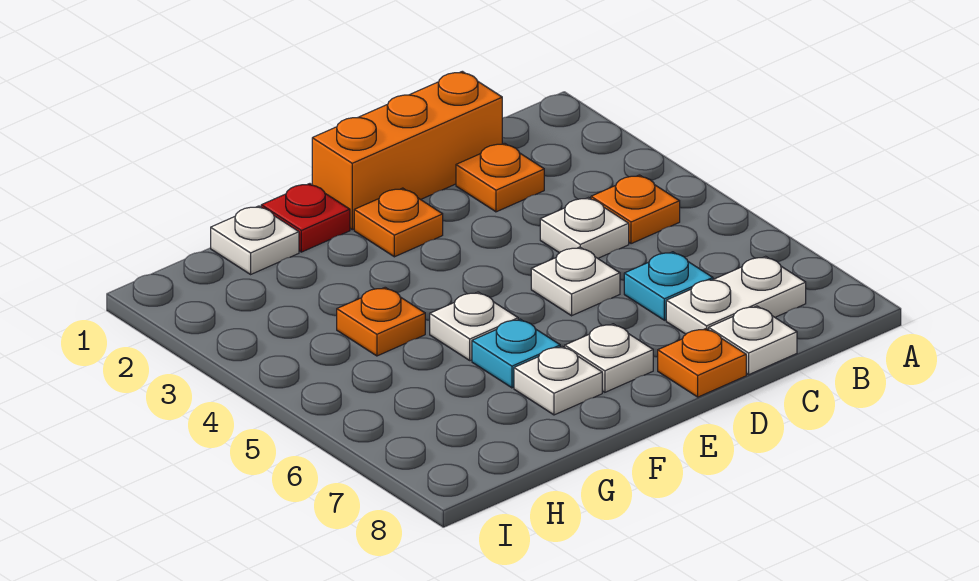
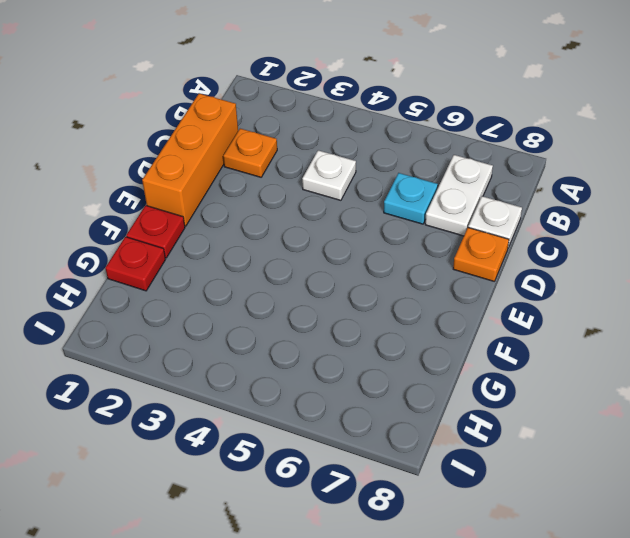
red 1x1 plate [105,237,165,291] -> white 1x1 plate [211,206,299,274]
none -> orange 1x1 plate [591,175,680,244]
none -> white 1x1 plate [531,247,620,316]
none -> orange 1x1 plate [354,188,443,257]

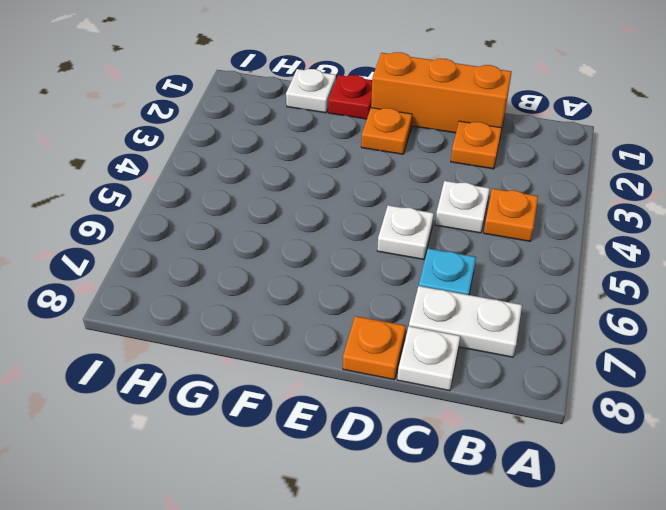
none -> white 1x1 plate [565,324,653,392]
none -> white 1x1 plate [430,292,518,361]
none -> cyan 1x1 plate [472,319,560,388]

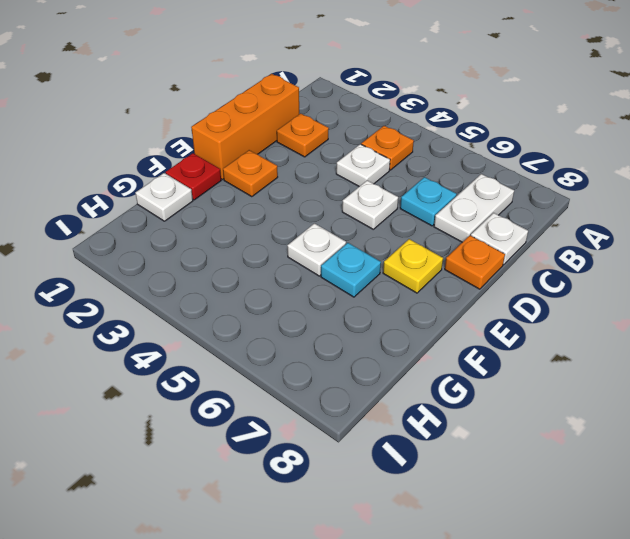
yellow 1x1 plate [383,239,443,293] -> white 1x1 plate [565,324,653,392]
none -> white 1x1 plate [514,346,602,415]
none -> orange 1x1 plate [337,287,425,356]

